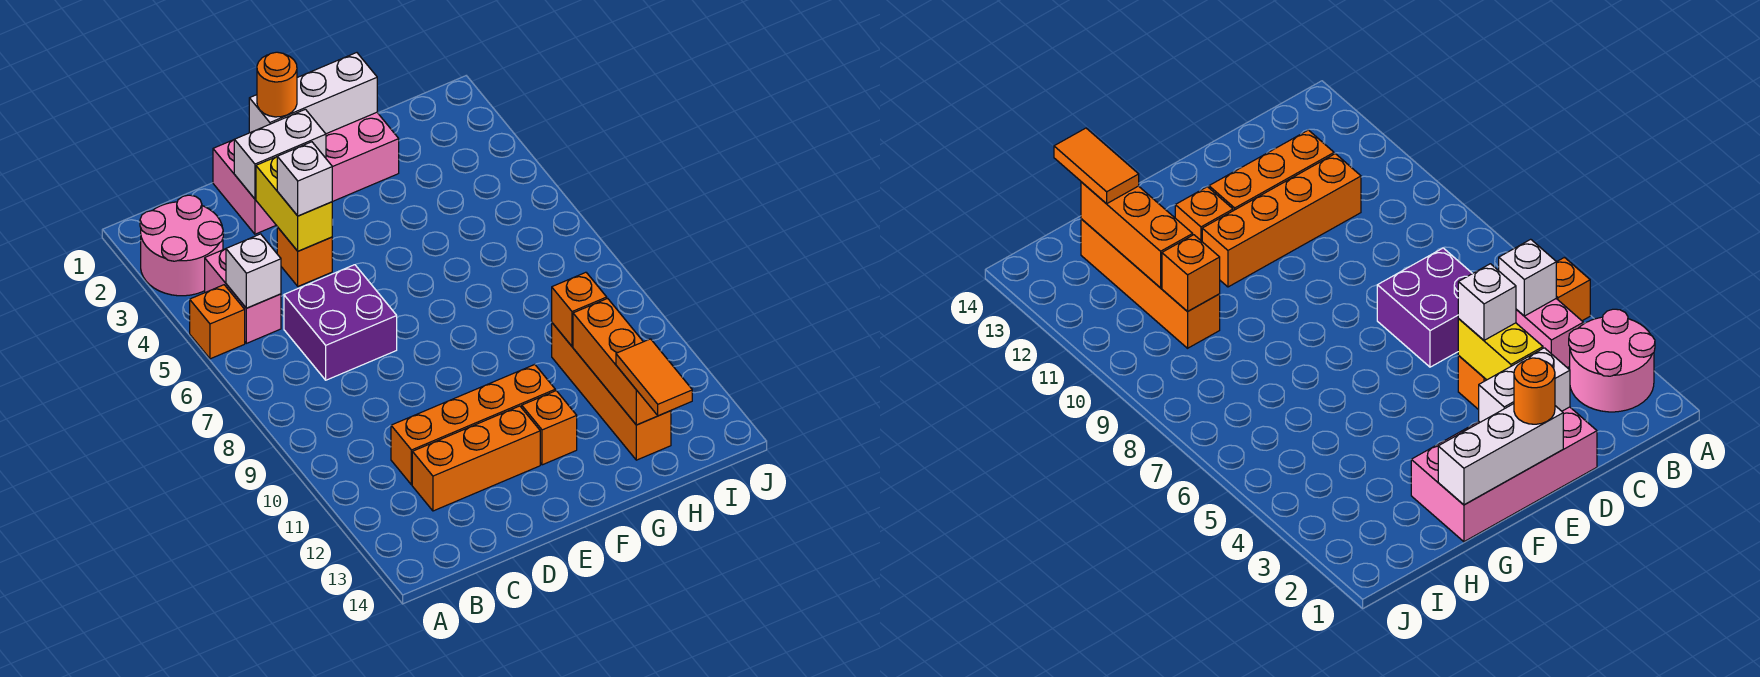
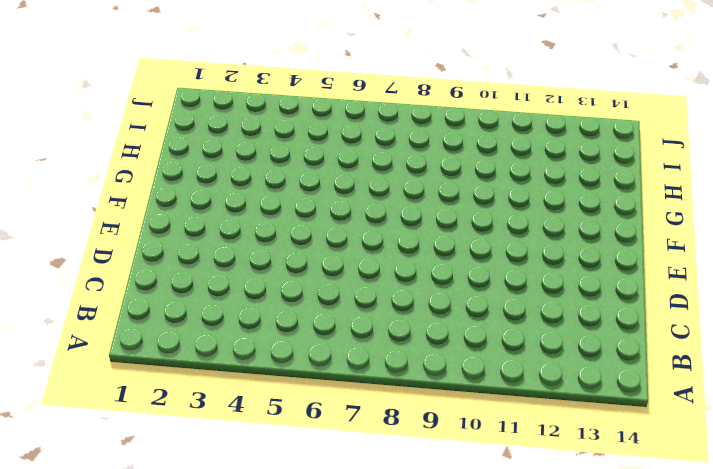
none -> pink 2x2 round brick [140,195,223,296]
none -> orange 1x1 brick [190,285,245,359]
none -> pink 1x2 brick [205,249,281,343]

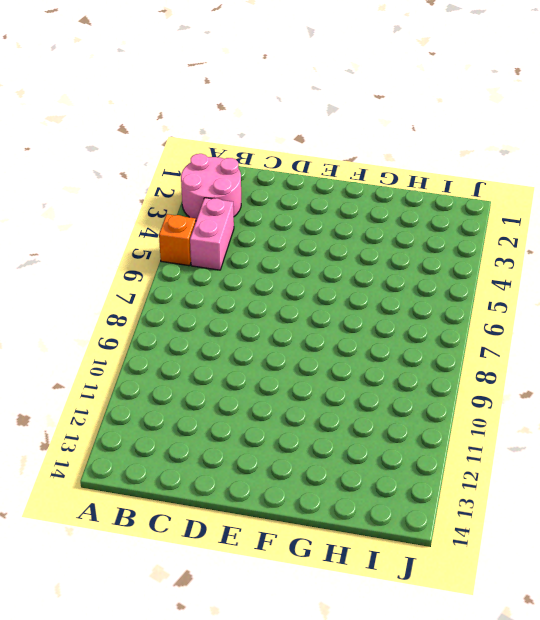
none -> purple 2x2 brick [284,265,397,380]
none -> orange 1x4 brick [391,365,555,485]
none -> orange 1x3 brick [412,406,540,511]

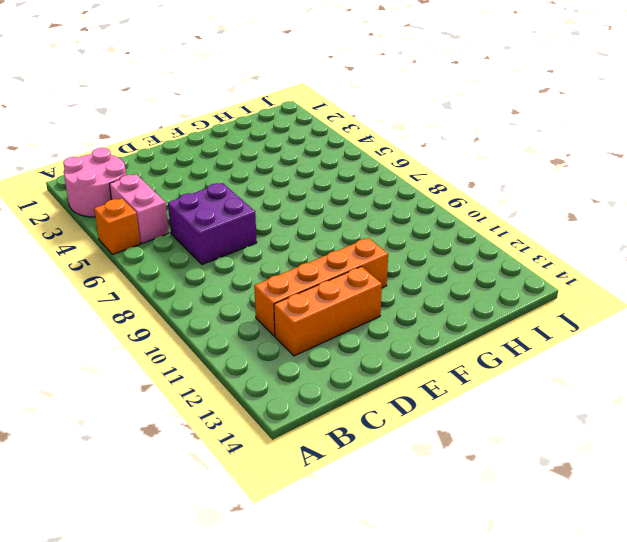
none -> pink 2x4 brick [213,112,399,234]
none -> orange 1x1 brick [277,227,332,286]
none -> orange 1x1 brick [522,391,577,465]

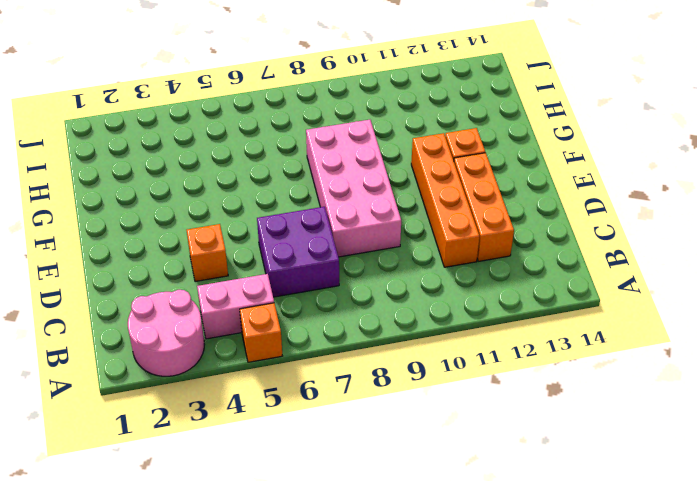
pink 2x4 brick [306,120,401,257] -> pink 2x4 brick moved to [213,112,399,234]
none -> orange 1x4 brick [552,323,671,460]
none -> white 1x1 brick [226,234,281,308]
none -> white 1x2 brick [234,109,326,199]

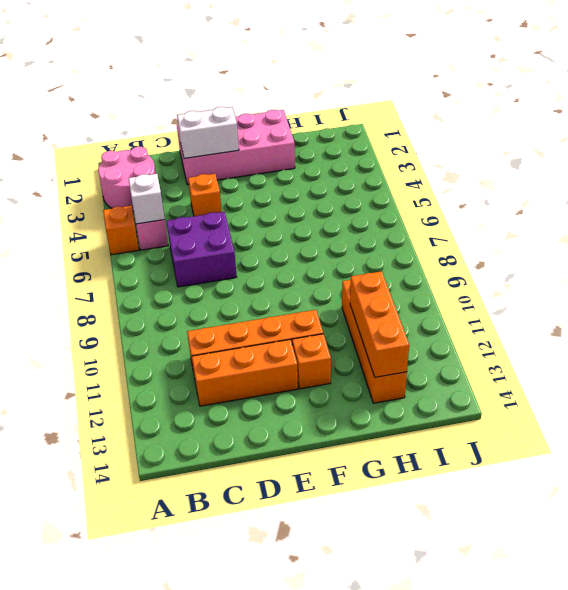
none -> yellow 1x2 brick [256,157,332,251]
none -> white 1x3 brick [249,53,377,134]
none -> orange 1x1 brick [552,272,607,346]

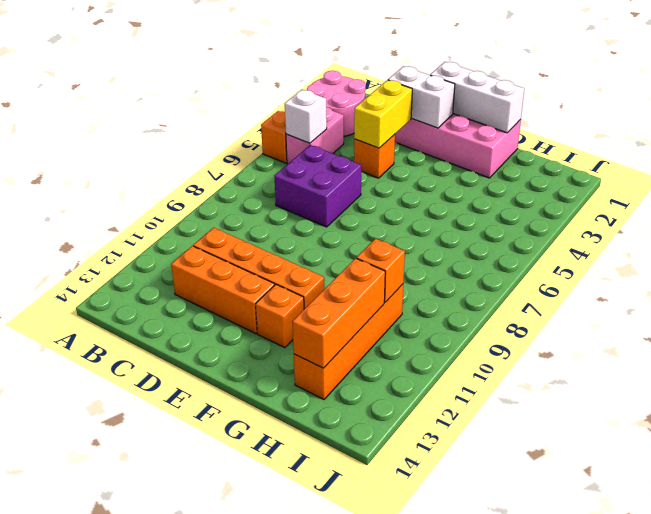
none -> white 1x1 brick [277,142,332,216]
none -> orange 1x1 round brick [257,52,297,117]
none -> orange 1x2 tile [616,339,692,416]

